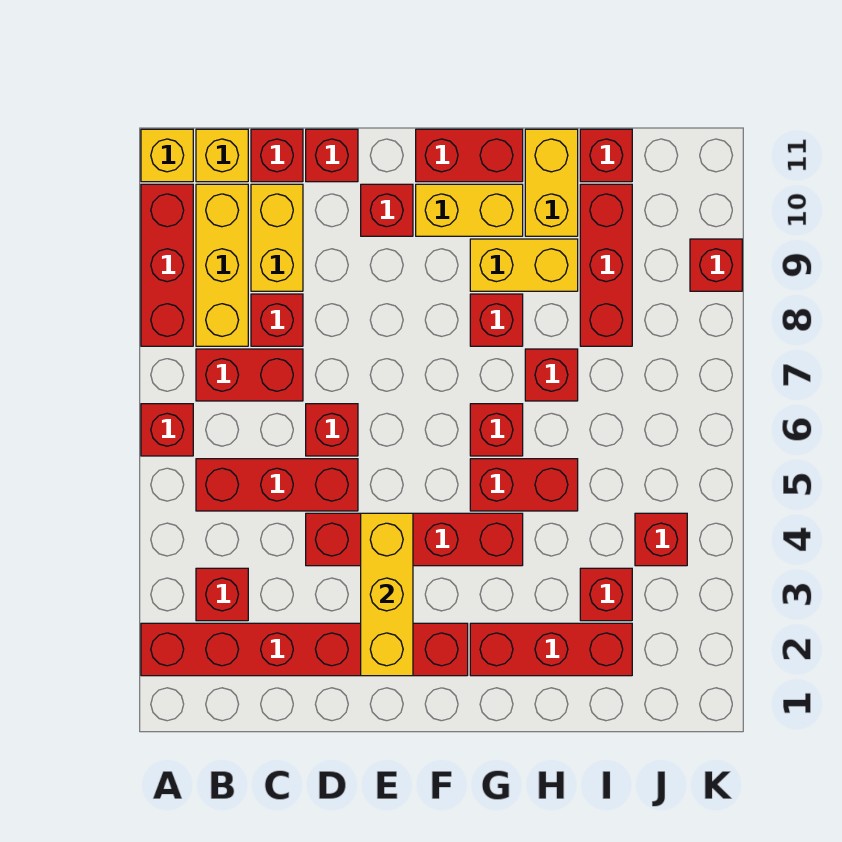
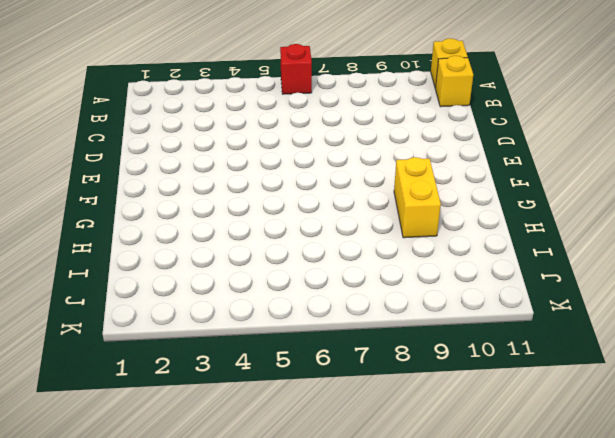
none -> red 1x6 brick [141,623,468,676]
none -> red 1x3 brick [141,184,193,346]
none -> red 1x1 brick [196,568,248,621]
none -> red 1x3 brick [196,459,358,511]

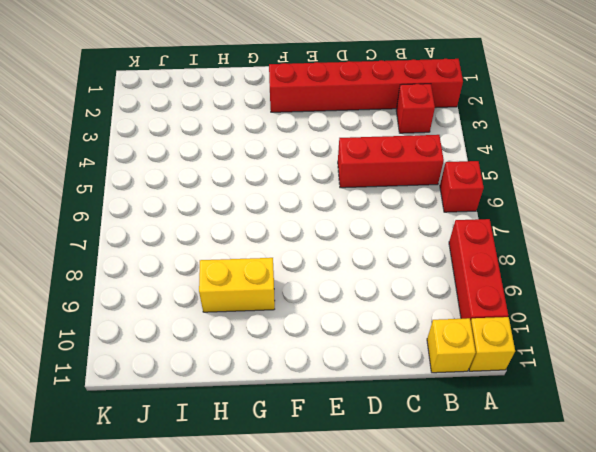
none -> red 1x2 brick [196,349,303,401]
none -> yellow 1x3 brick [196,184,248,346]
none -> red 1x1 brick [251,294,303,346]
none -> yellow 1x2 brick [251,184,303,291]

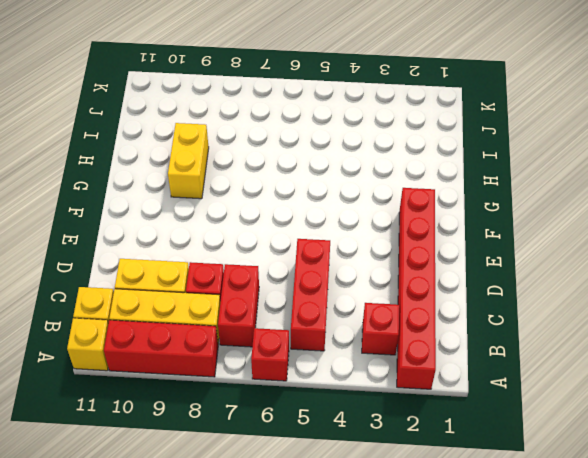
none -> red 1x1 brick [251,129,303,182]
none -> red 1x4 brick [306,513,523,566]
none -> red 1x1 brick [306,404,358,456]
none -> red 1x1 brick [306,129,358,182]

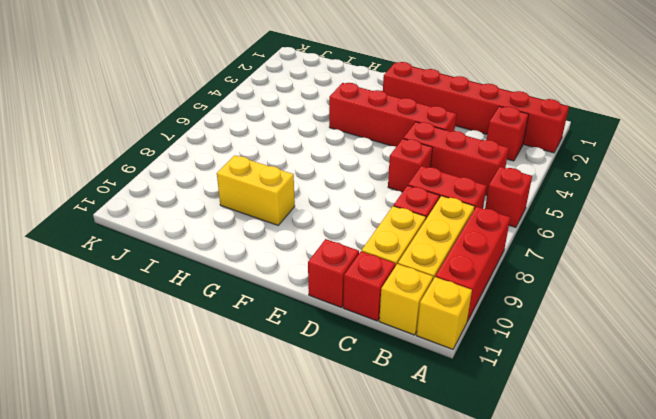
none -> red 1x1 brick [361,184,413,236]
none -> yellow 1x2 brick [416,184,523,236]
none -> red 1x2 brick [416,129,523,182]
none -> red 1x3 brick [470,623,632,676]

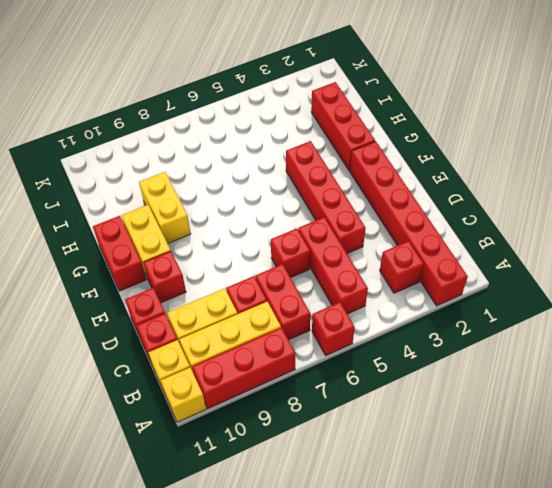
none -> red 1x2 brick [470,459,578,511]
none -> red 1x1 brick [470,404,523,456]
none -> red 1x1 brick [470,294,523,346]
none -> red 1x1 brick [525,349,578,401]

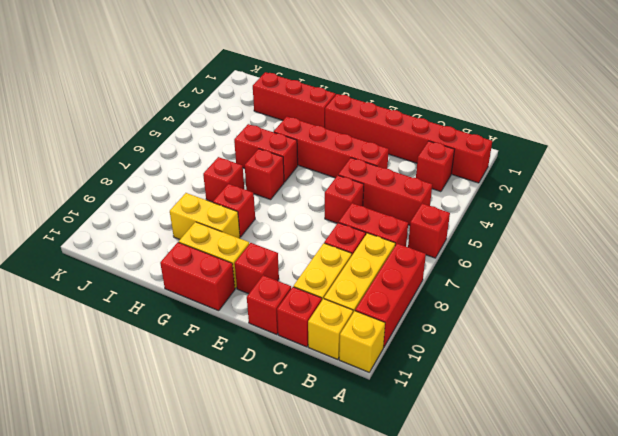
none -> yellow 1x2 brick [525,129,578,236]
none -> red 1x1 brick [580,568,632,621]
none -> red 1x3 brick [580,184,632,346]
none -> red 1x1 brick [580,129,632,182]

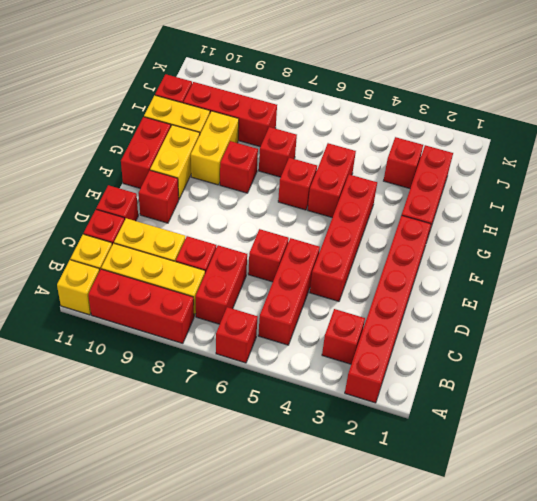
none -> red 1x1 brick [635,513,687,566]
none -> red 1x1 brick [690,239,742,291]
none -> yellow 1x3 brick [361,513,413,676]

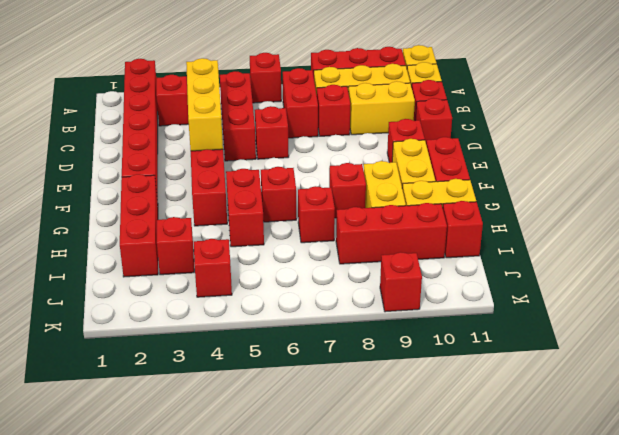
yellow 1x3 brick [186,58,223,151] -> yellow 1x3 brick turned to [361,513,413,676]

